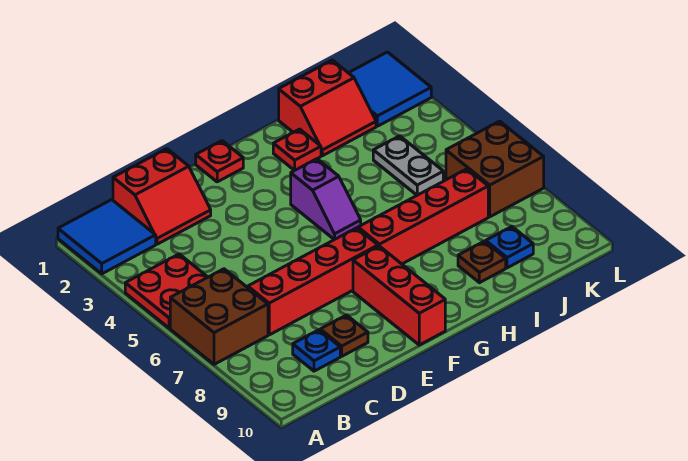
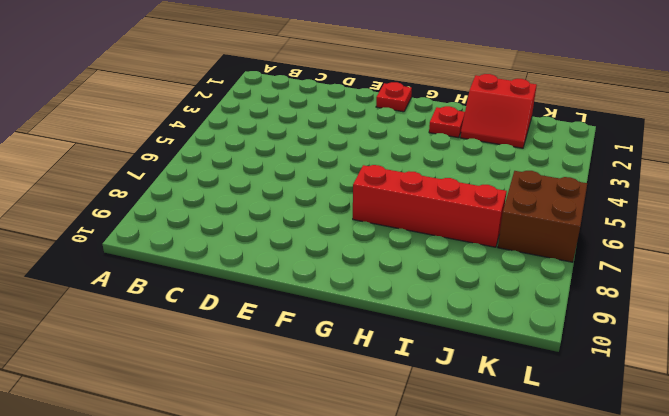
none -> blue 2x2 tile [58,200,156,274]
none -> red 2x2 plate [125,254,208,328]
none -> brown 2x2 brick [170,269,268,364]

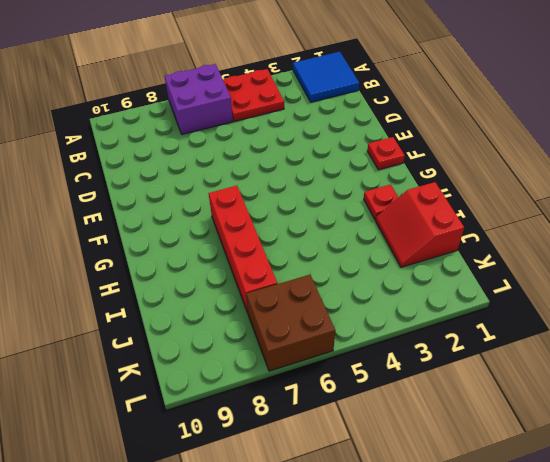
purple 2x2 brick [165,64,233,134] -> brown 2x2 brick [170,269,268,364]
none -> red 2x2 slope [113,149,211,244]
none -> red 1x4 brick [248,228,378,335]
none -> blue 1x1 plate [293,330,340,371]

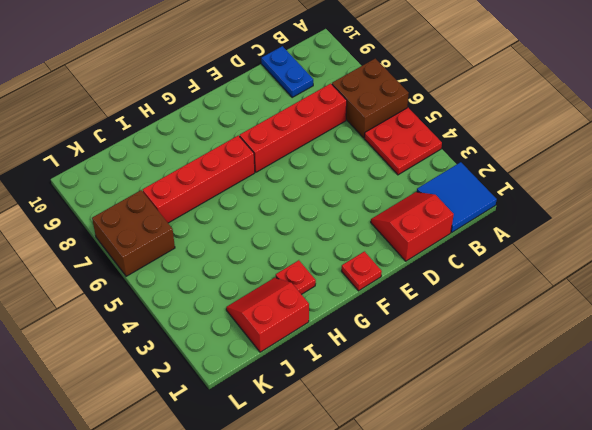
blue 1x2 plate [261,46,313,97] -> blue 1x1 plate [293,330,340,371]
none -> brown 1x1 plate [320,315,368,356]
none -> red 1x3 brick [353,246,445,345]
none -> purple 1x2 slope [291,159,361,240]

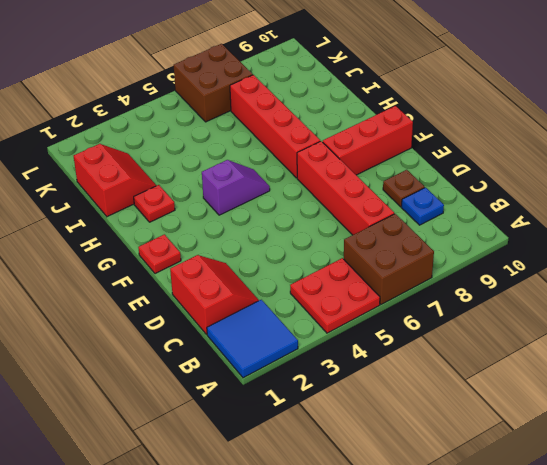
none -> brown 1x1 plate [458,241,506,283]
none -> grey 1x2 plate [373,136,443,195]
none -> blue 1x1 plate [486,227,533,268]

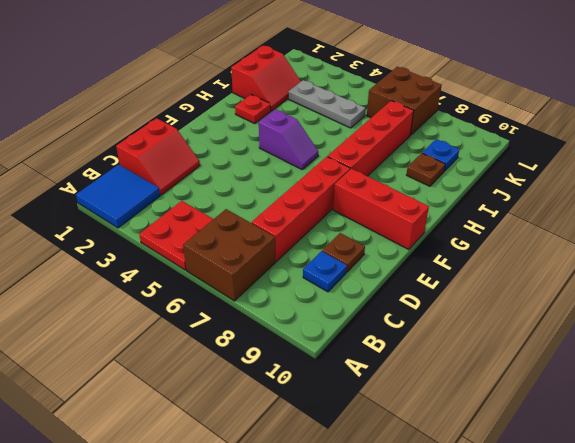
grey 1x3 plate [288,80,366,128] -> grey 1x2 plate [373,136,443,195]
none -> red 1x1 plate [196,141,243,182]
none -> blue 2x2 tile [349,52,431,126]

